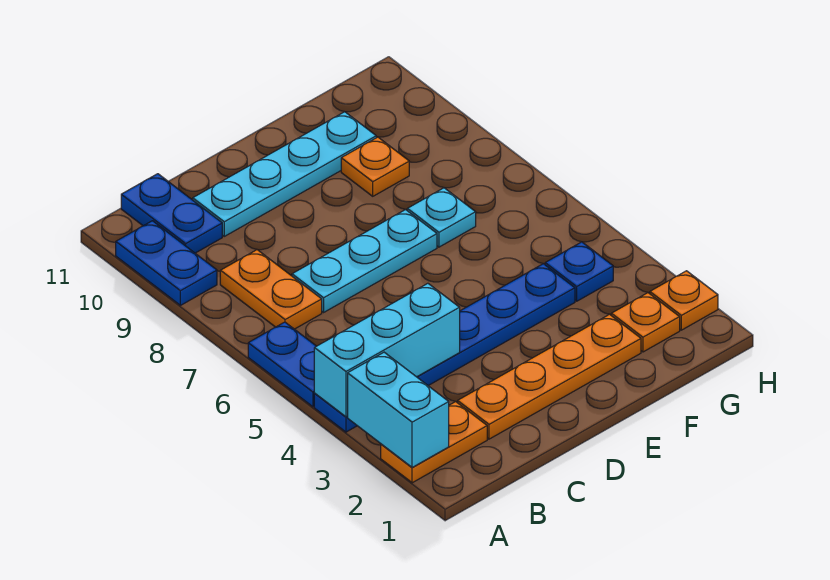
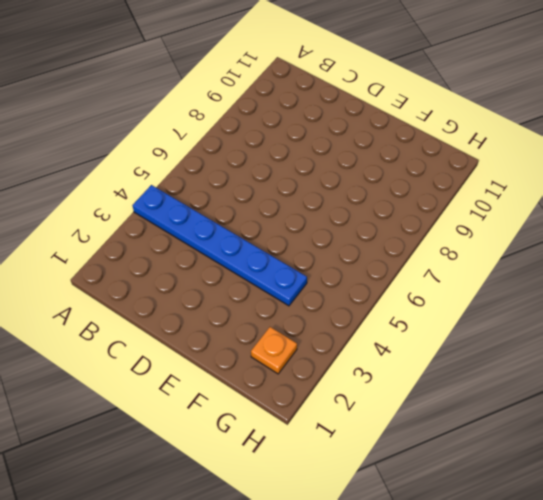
none -> orange 1x2 plate [381,402,487,483]
none -> blue 1x2 plate [248,322,316,407]
none -> blue 1x2 plate [116,221,217,305]

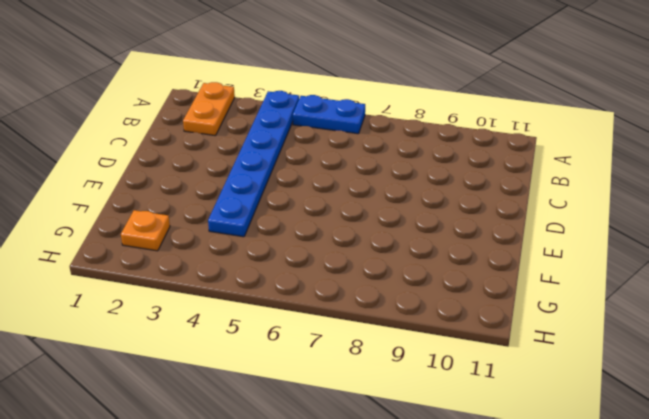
none -> blue 1x2 plate [116,221,217,305]
none -> orange 1x2 plate [220,250,322,329]
none -> blue 1x2 plate [121,174,222,253]

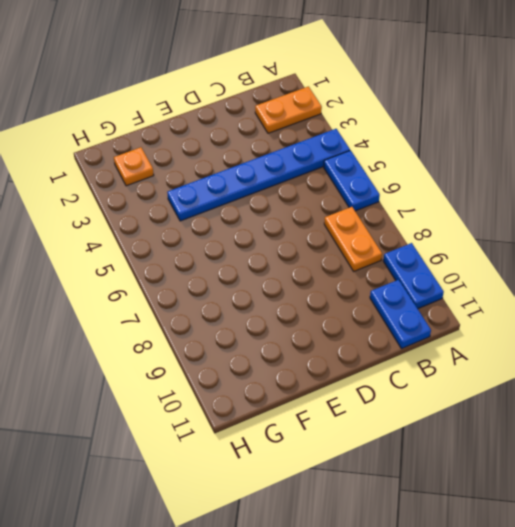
none -> orange 1x4 plate [458,314,641,439]
none -> cyan 1x3 plate [292,210,437,312]
none -> cyan 1x4 plate [193,112,376,236]

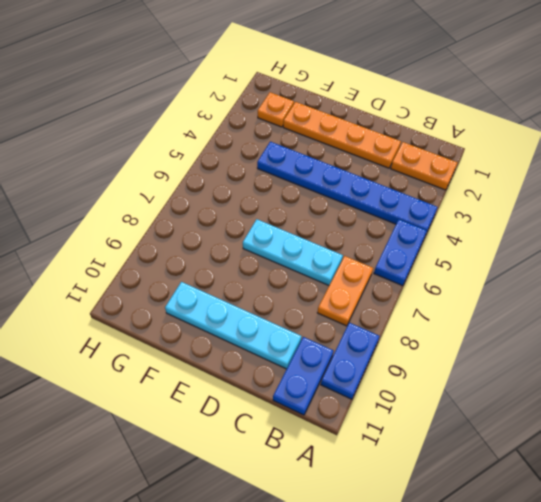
none -> cyan 1x1 plate [407,188,476,247]
none -> orange 1x1 plate [341,137,409,196]
none -> blue 1x1 plate [545,242,613,301]

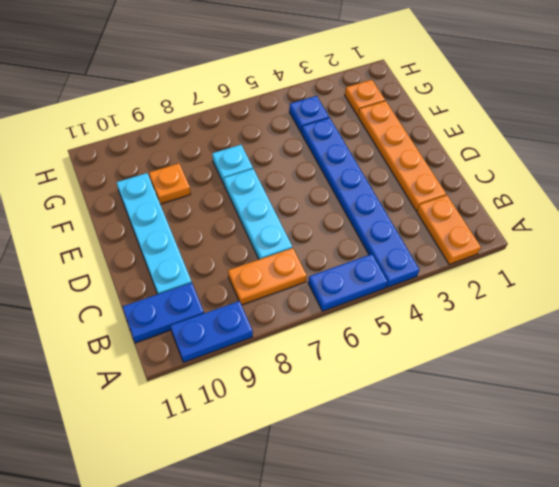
none -> orange 1x1 plate [650,271,718,330]
none -> cyan 1x2 brick [348,352,449,467]
none -> cyan 1x3 brick [314,283,460,417]

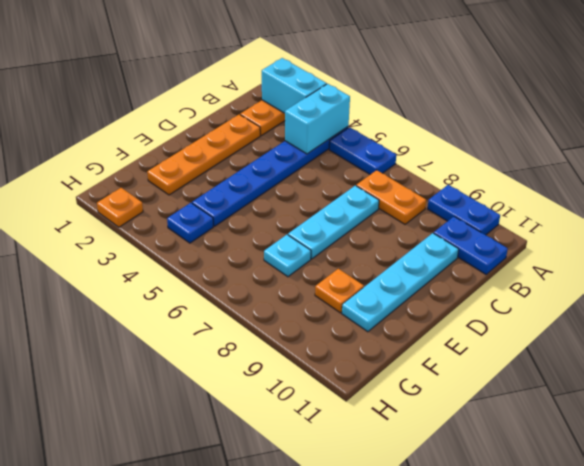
cyan 1x2 brick [285,84,350,154] -> cyan 1x3 brick [314,283,460,417]
none -> orange 1x1 plate [611,293,680,352]

